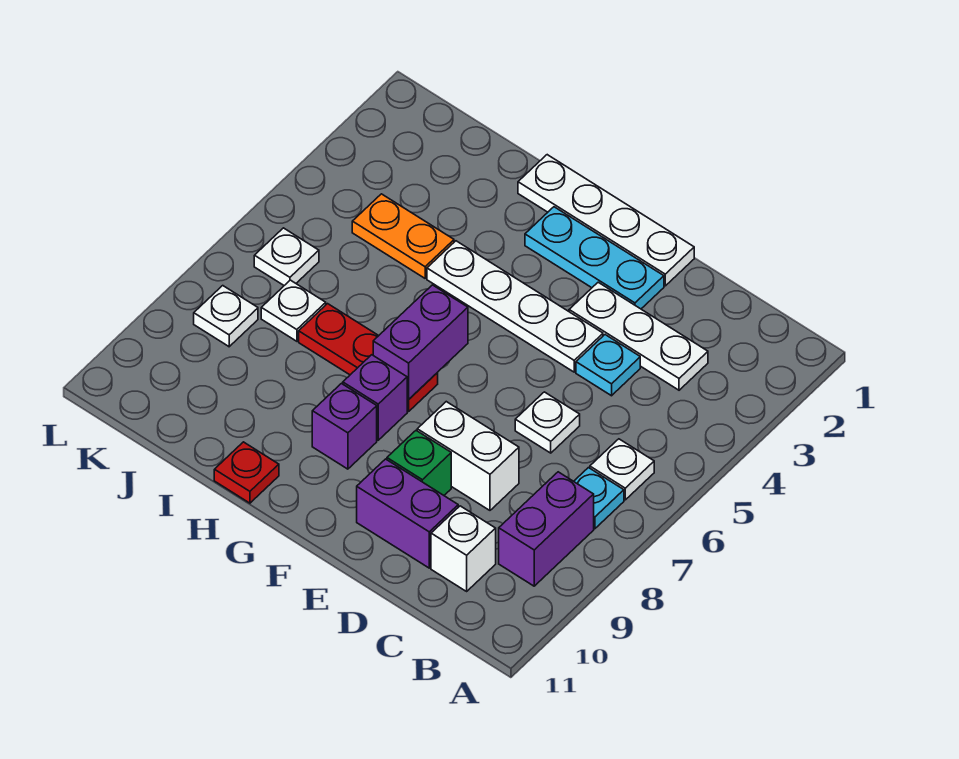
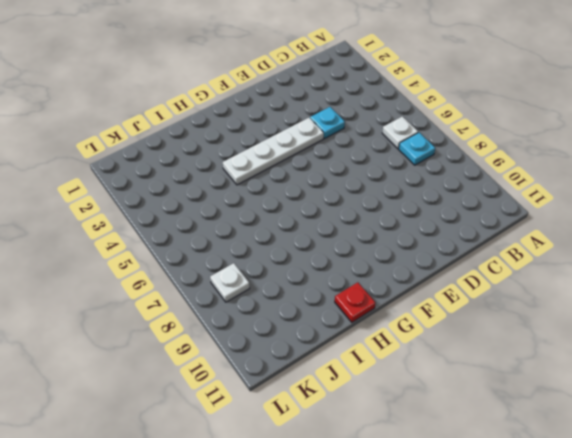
none -> purple 1x2 brick [499,472,594,586]
none -> white 1x3 plate [569,282,708,390]
none -> white 1x1 brick [431,506,496,591]

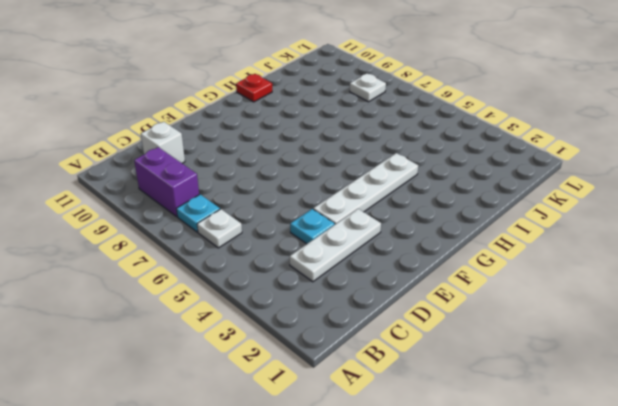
none -> white 1x1 plate [515,392,580,453]
none -> white 1x2 brick [417,402,519,510]
none -> purple 1x2 brick [357,459,458,568]

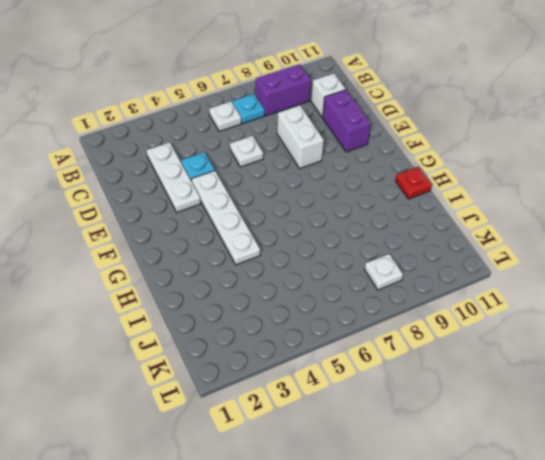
none -> white 1x4 plate [518,155,694,286]
none -> cyan 1x3 plate [525,207,664,309]
none -> green 1x1 brick [387,431,451,495]

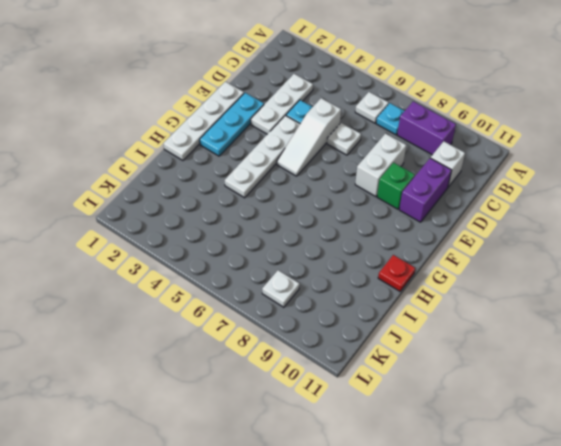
white 1x3 slope [277,98,341,176] -> none
none -> red 1x3 plate [299,304,438,412]
none -> purple 1x1 brick [343,355,407,440]
none -> purple 1x1 brick [312,384,377,469]

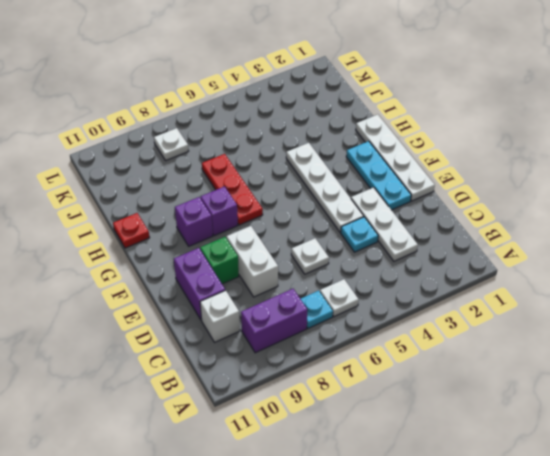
none -> orange 1x2 plate [352,194,454,278]
none -> white 1x1 plate [261,280,326,341]
none -> white 1x1 plate [254,228,319,285]

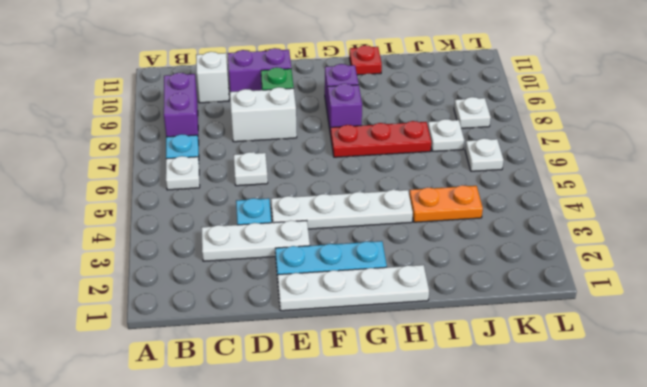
none -> purple 1x2 brick [373,285,468,400]

